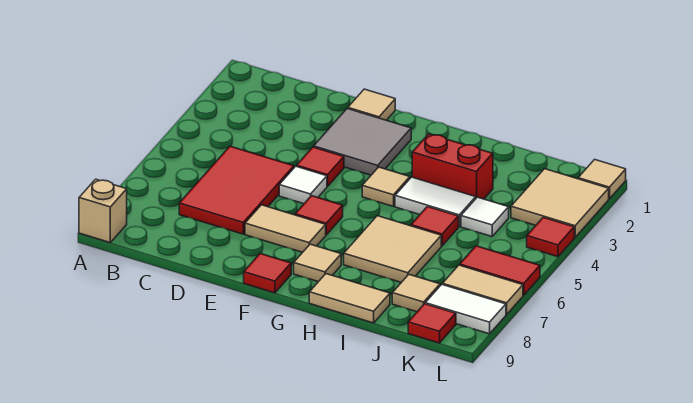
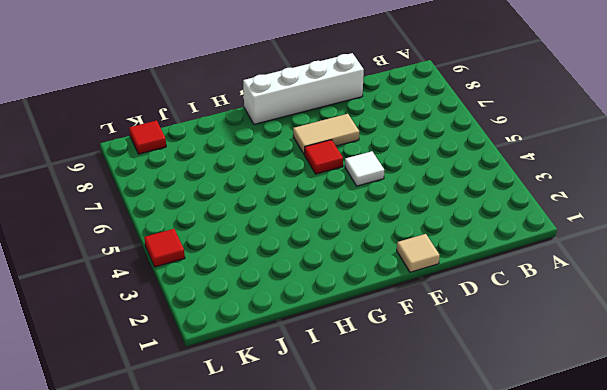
white 1x4 brick [243,53,364,124] -> red 1x1 tile [244,253,291,293]
none -> tan 1x1 brick [79,179,127,242]
none -> red 2x3 tile [179,146,294,234]
none -> grey 2x2 tile [314,108,411,175]

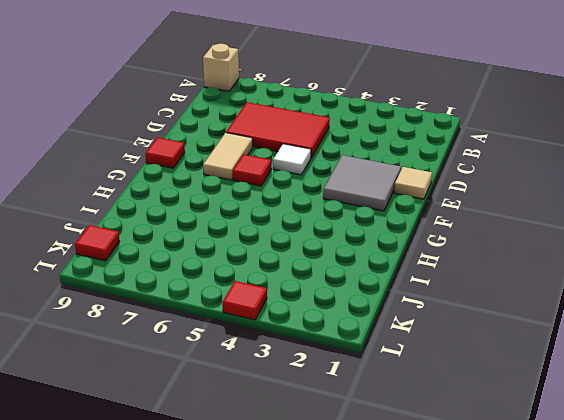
none -> red 1x1 tile [296,147,344,186]
none -> tan 1x1 tile [362,167,410,206]
none -> tan 1x1 tile [294,244,341,282]

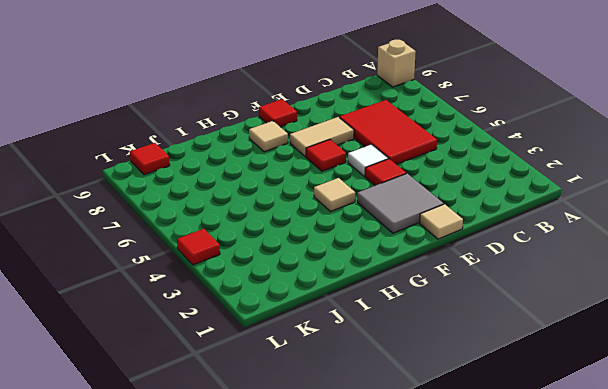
none -> red 1x2 brick [412,134,493,199]
none -> white 1x2 tile [395,177,476,226]
none -> tan 2x2 tile [344,216,441,282]

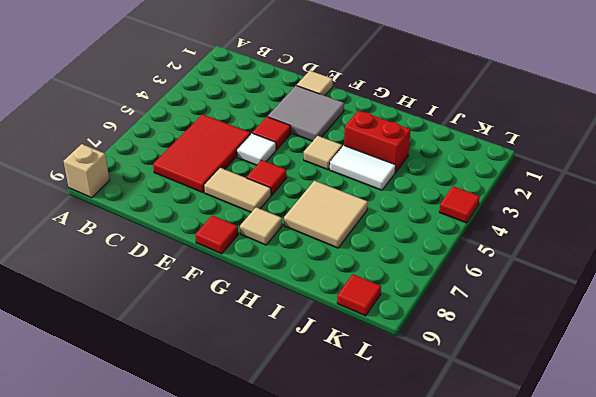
none -> tan 1x2 tile [309,274,390,323]
none -> red 1x1 tile [411,207,459,246]
none -> white 1x1 tile [461,197,509,237]

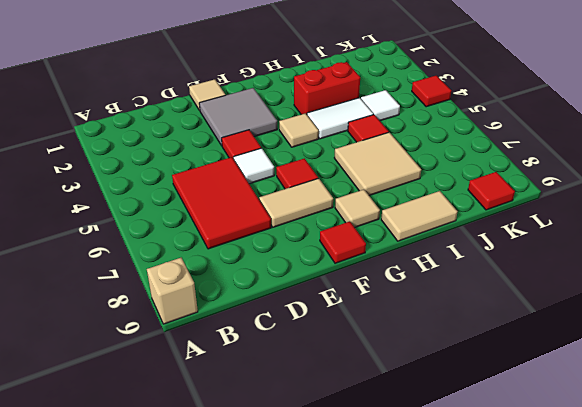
none -> tan 1x1 tile [392,275,440,312]
none -> tan 2x2 tile [511,169,609,237]
none -> red 1x2 tile [460,246,540,295]

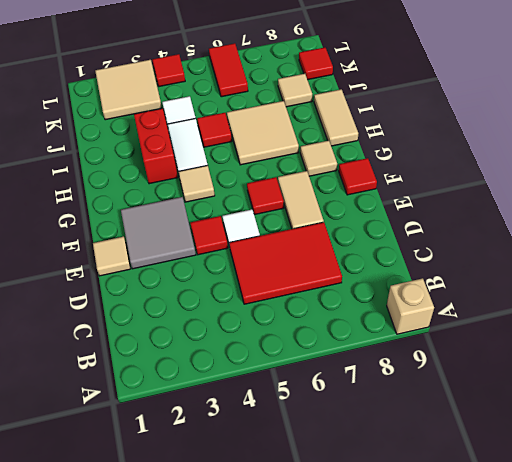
none -> tan 1x2 tile [442,265,523,315]
none -> white 1x2 tile [425,285,506,334]
none -> tan 1x1 tile [578,160,626,199]

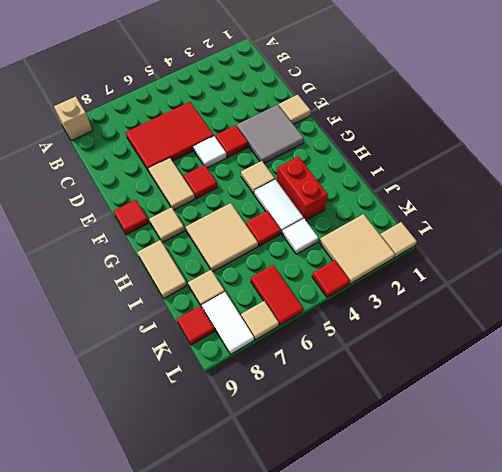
tan 1x1 tile [241,301,279,340] -> tan 1x2 tile [442,265,523,315]

